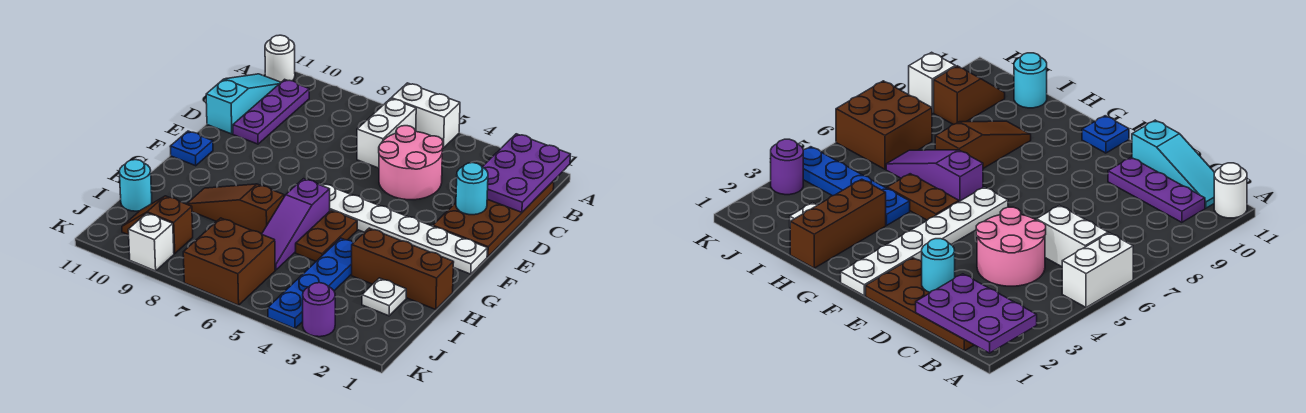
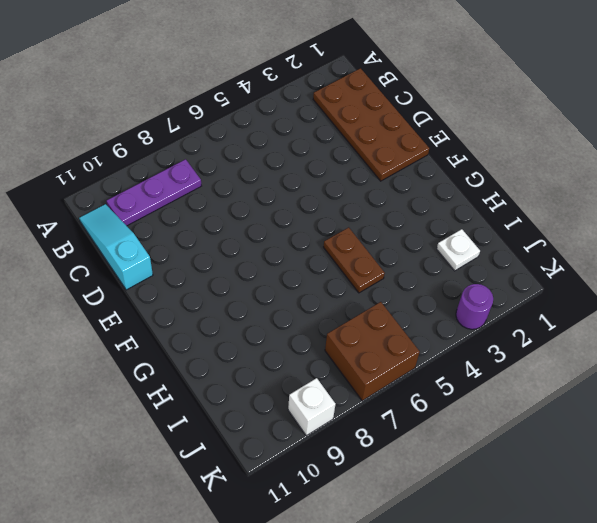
purple 1x3 plate [106,159,201,226] -> purple 1x3 plate turned to [233,79,309,144]
none -> white 1x2 brick [391,83,460,148]
none -> white 1x1 round brick [265,35,295,82]
none -> white 1x2 brick [357,99,416,168]

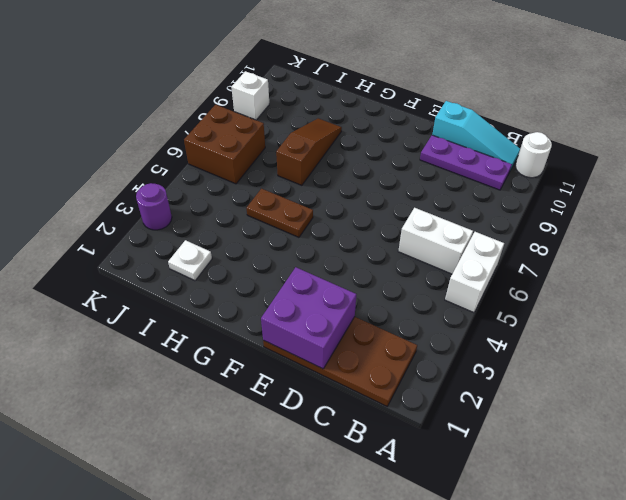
purple 2x2 brick [261,267,356,369] -> cyan 1x1 round brick [456,163,488,215]
none -> pink 2x2 round brick [379,126,443,200]
none -> white 1x6 plate [320,183,487,274]
none -> blue 1x1 plate [170,131,213,166]

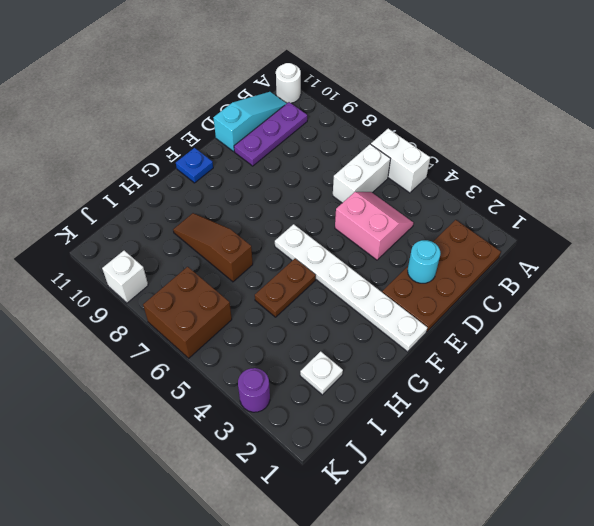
pink 2x2 slope [335,192,413,260] -> pink 2x2 round brick [379,126,443,200]
none -> purple 1x3 slope [262,179,330,270]
none -> brown 1x3 brick [352,228,454,310]
none -> blue 1x4 plate [268,238,354,329]

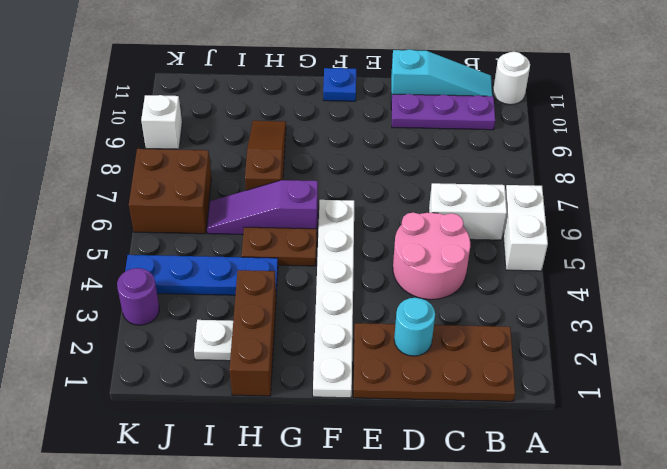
none -> cyan 1x1 round brick [119,160,152,211]
none -> brown 1x2 slope [122,196,193,254]
none -> purple 2x3 plate [483,134,570,212]

